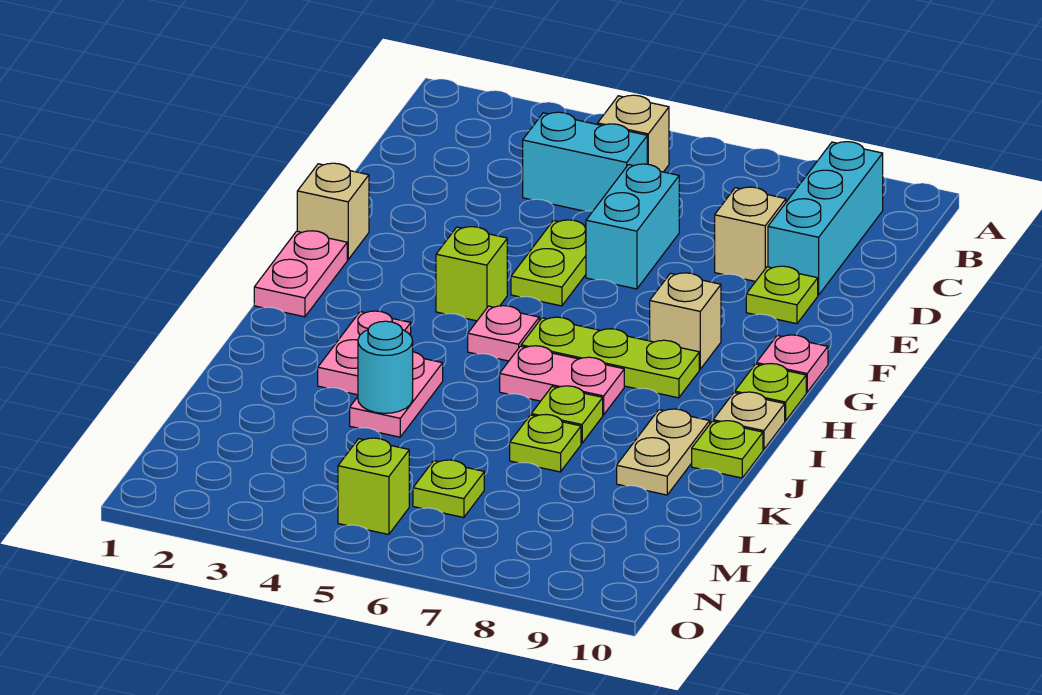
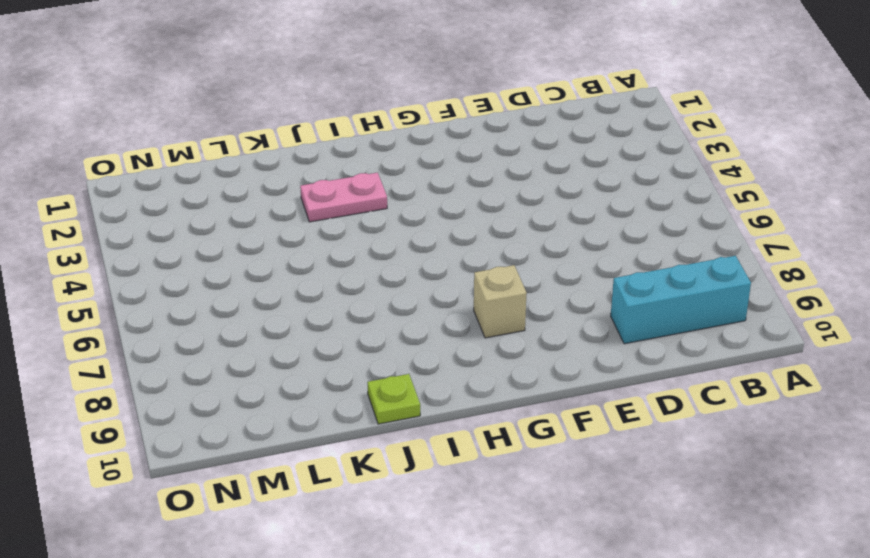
none -> tan 1x1 brick [598,95,669,172]
none -> cyan 1x2 brick [523,112,647,211]
none -> cyan 1x2 brick [586,164,679,289]

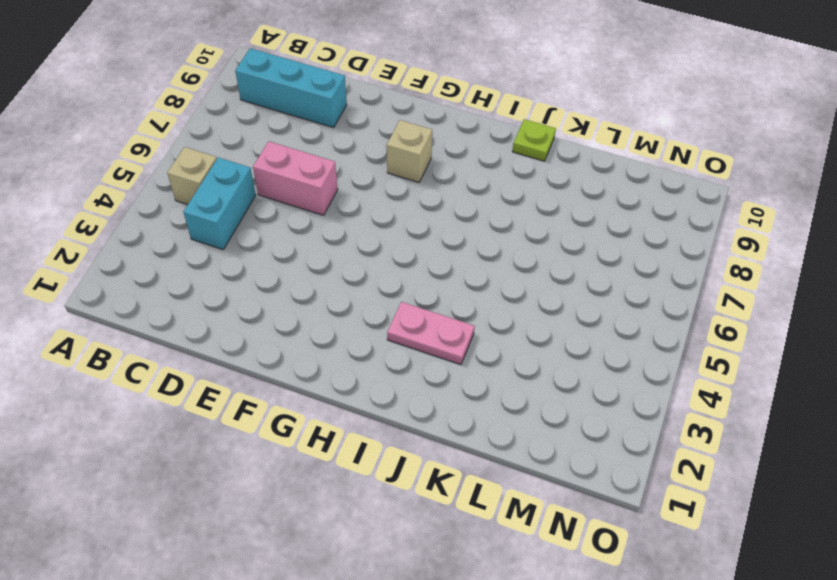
pink 1x2 brick [253,141,338,215] -> cyan 1x2 brick [586,164,679,289]
none -> tan 1x1 brick [715,187,786,282]
none -> lime 1x2 plate [511,220,586,306]
none -> lime 1x1 plate [746,266,818,324]

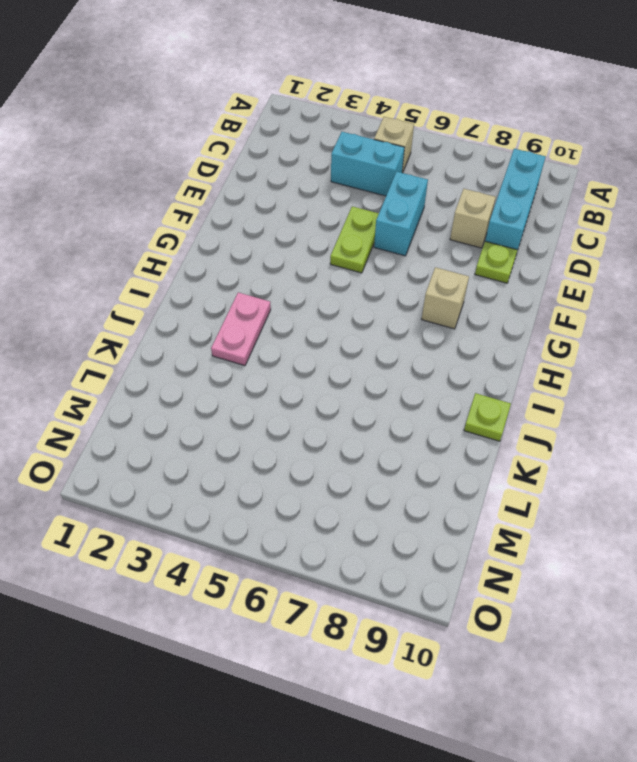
none -> tan 1x1 brick [297,163,369,260]
none -> pink 1x2 plate [254,231,347,317]
none -> lime 1x1 brick [436,227,507,321]

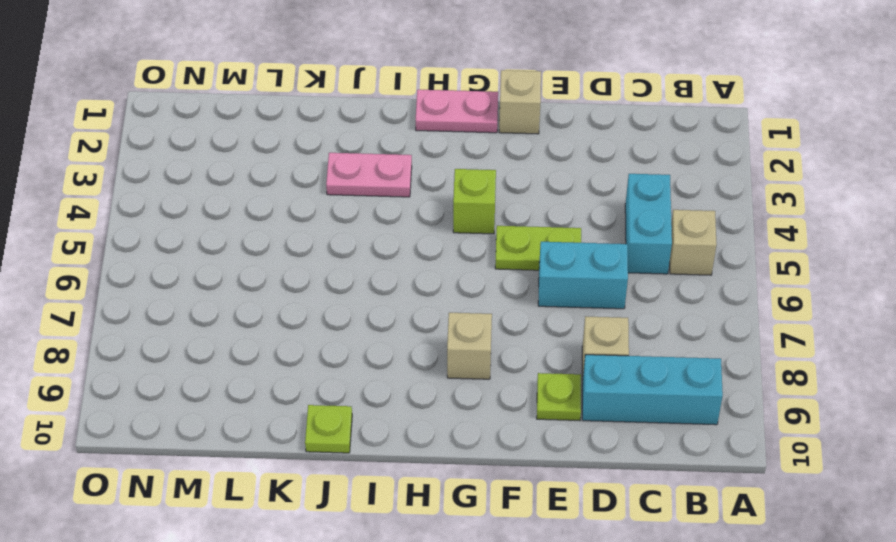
none -> pink 1x1 plate [756,335,828,392]
none -> pink 1x1 plate [468,306,539,361]
none -> lime 1x3 plate [521,317,699,398]

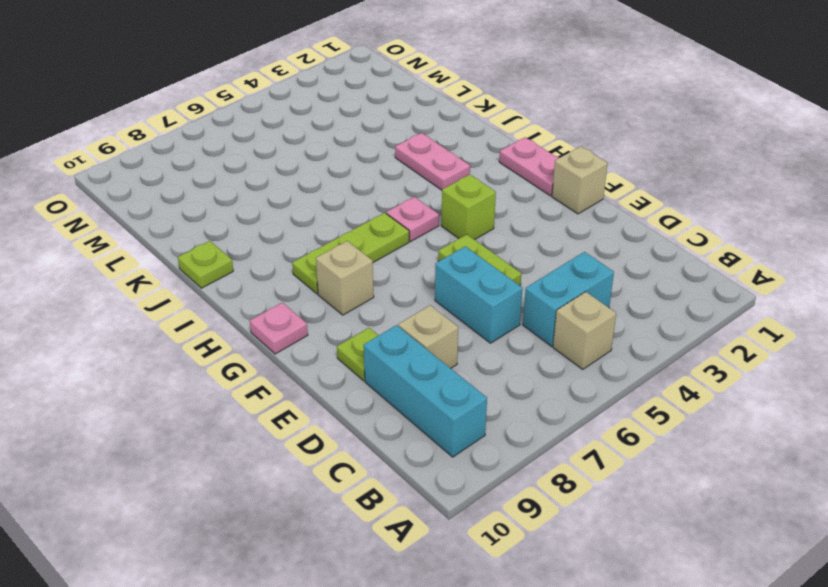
none -> lime 1x1 plate [735,364,806,421]
none -> pink 1x2 plate [500,346,624,415]
none -> tan 1x1 plate [713,392,785,450]

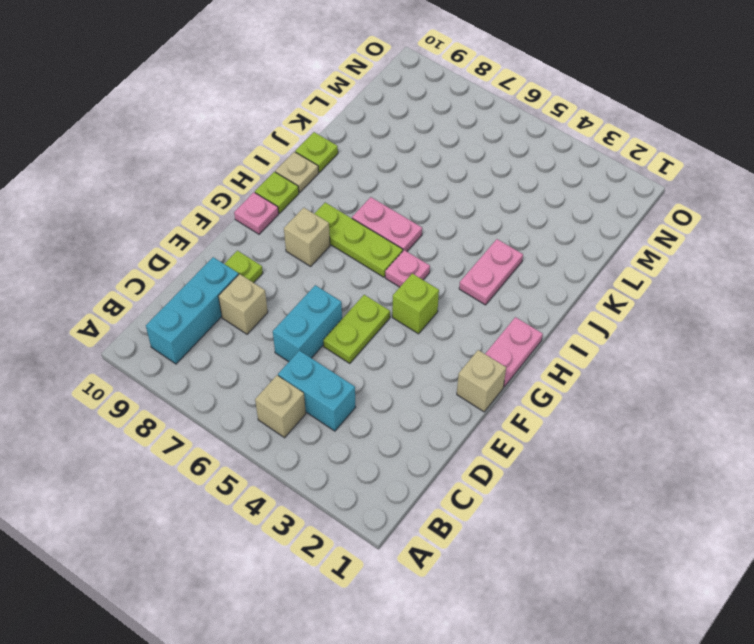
none -> pink 1x2 plate [350,352,443,437]
none -> lime 1x1 plate [531,386,603,443]
none -> tan 1x2 plate [617,409,710,495]

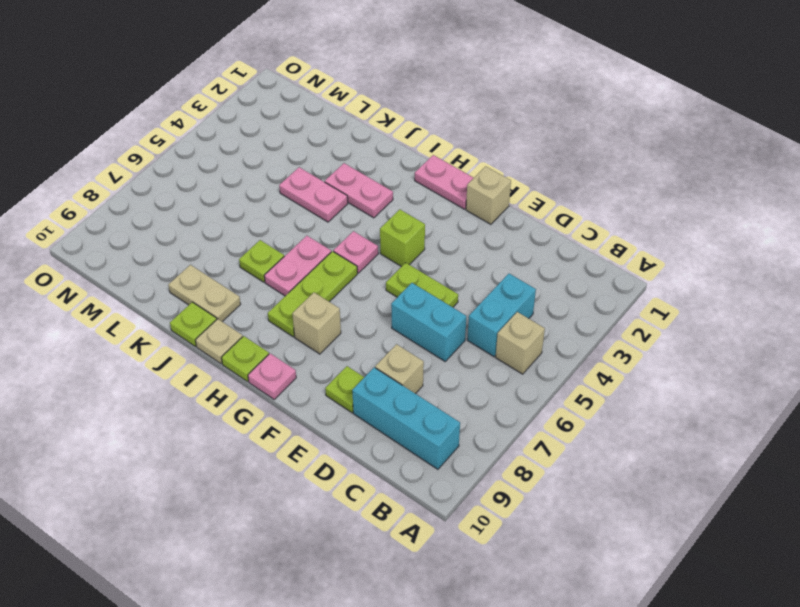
none -> lime 1x1 plate [510,415,581,472]
none -> lime 1x1 plate [413,460,484,517]
none -> lime 1x1 brick [338,438,409,534]

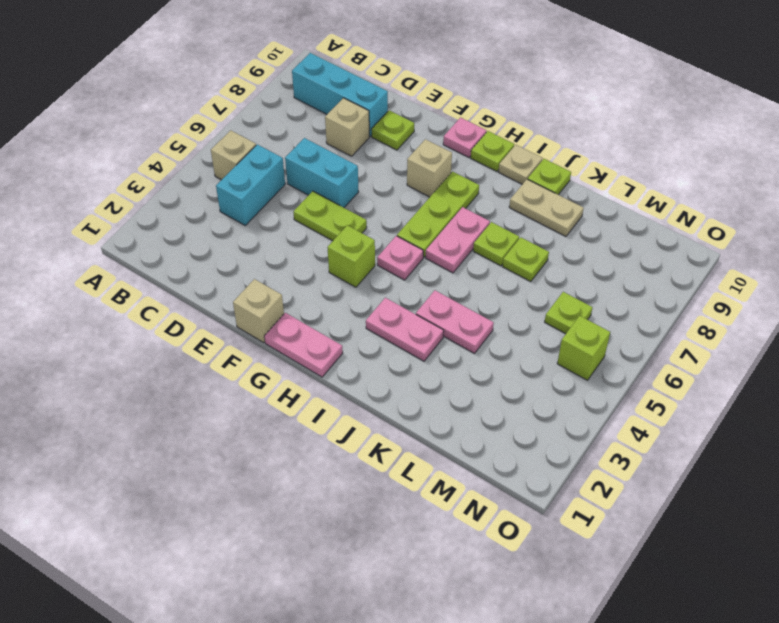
none -> cyan 1x1 round brick [358,321,413,413]

